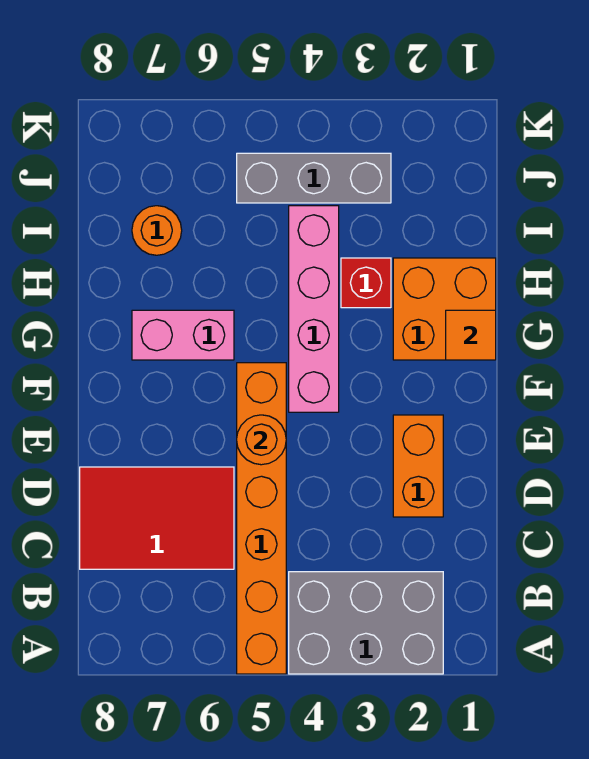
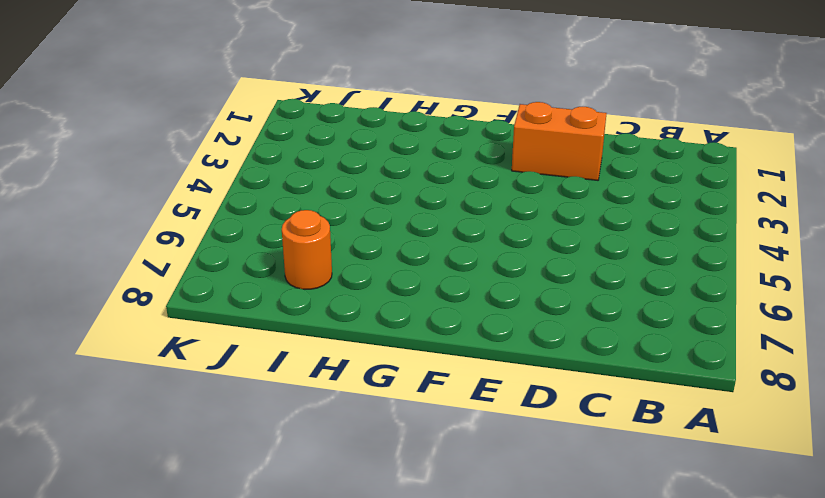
none -> grey 2x3 brick [289,572,443,674]
none -> orange 1x6 brick [237,363,286,674]
none -> red 2x3 tile [80,467,234,569]

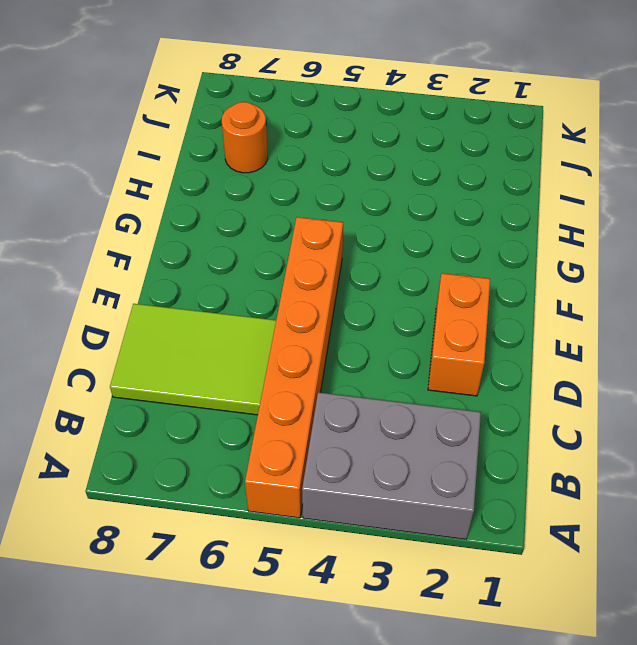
lime 2x3 tile [110,304,276,415] -> red 2x3 tile [80,467,234,569]
none -> pink 1x4 brick [289,206,339,412]
none -> orange 2x2 brick [393,258,496,360]
none -> pink 1x2 brick [132,310,234,360]

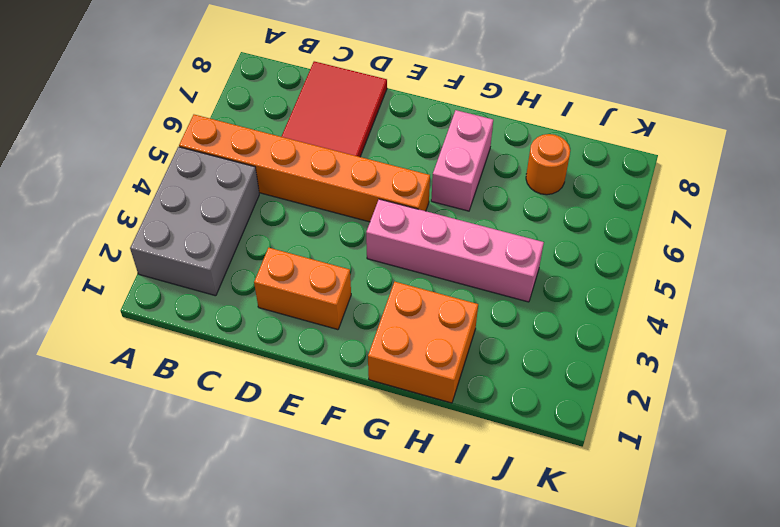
none -> red 1x1 brick [341,258,391,308]
none -> grey 1x3 brick [237,153,391,203]
none -> orange 1x1 round brick [237,415,286,465]

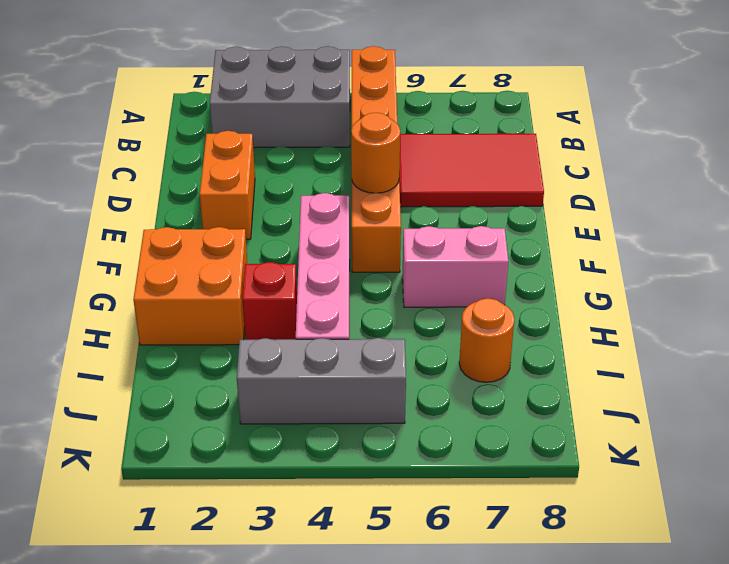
none -> orange 1x1 tile [446,310,496,360]

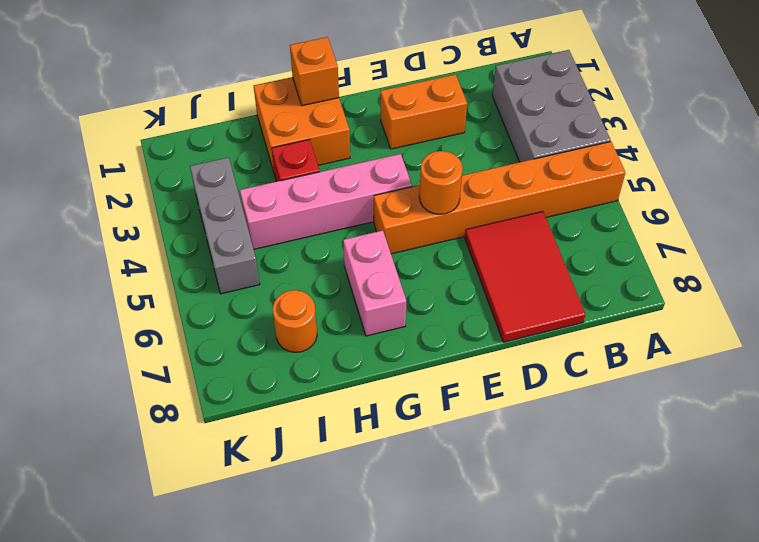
orange 1x1 brick [290,37,339,106] -> orange 1x1 tile [446,310,496,360]

